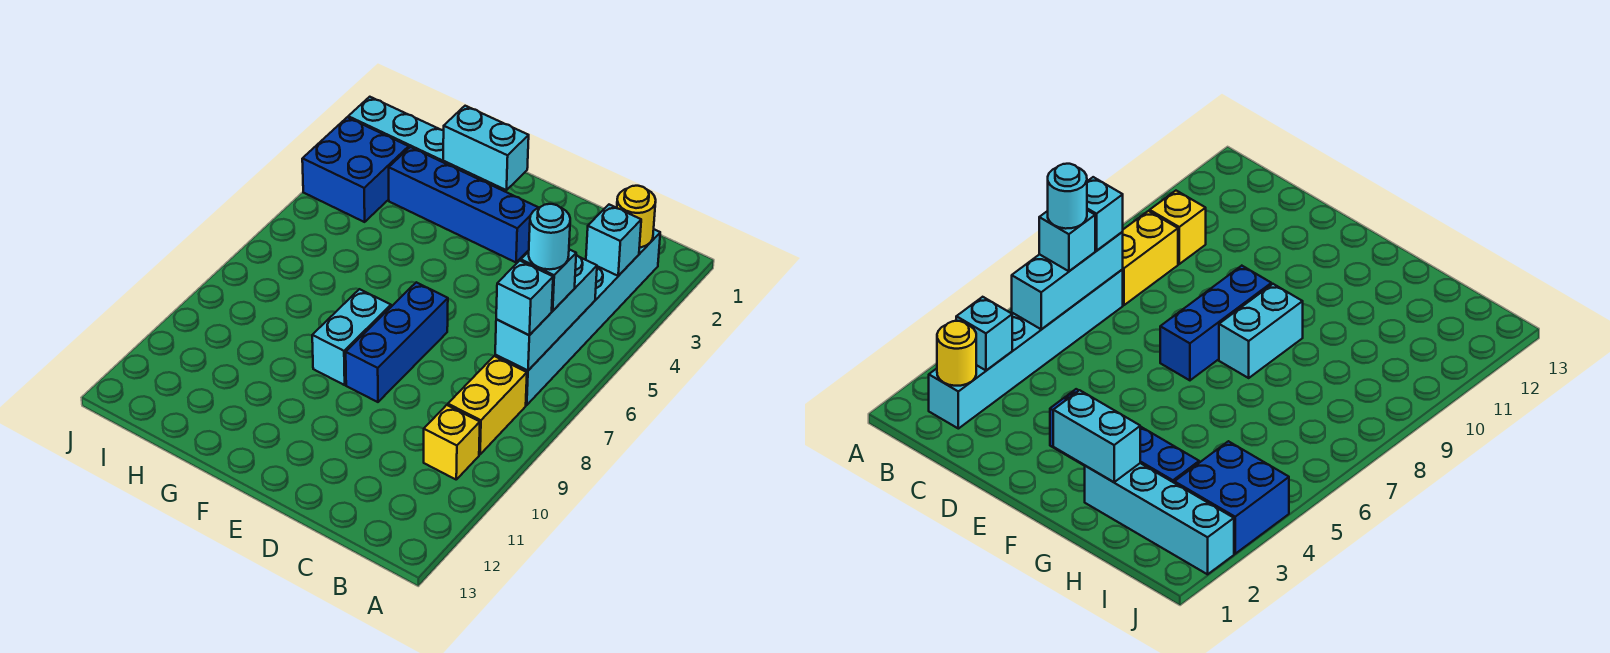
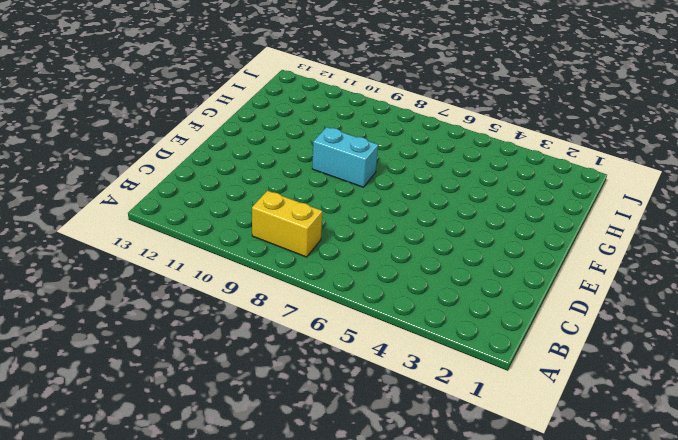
none -> cyan 1x6 brick [495,229,660,405]
none -> yellow 1x1 brick [424,405,480,479]
none -> blue 1x4 brick [389,147,538,262]

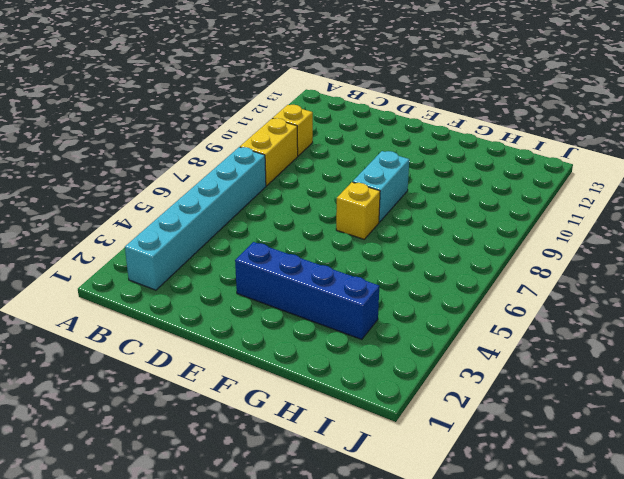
yellow 1x1 brick [336,182,380,239] -> none
none -> blue 1x3 brick [346,282,448,402]
none -> cyan 1x4 brick [348,97,494,186]
none -> blue 2x2 brick [302,117,409,222]

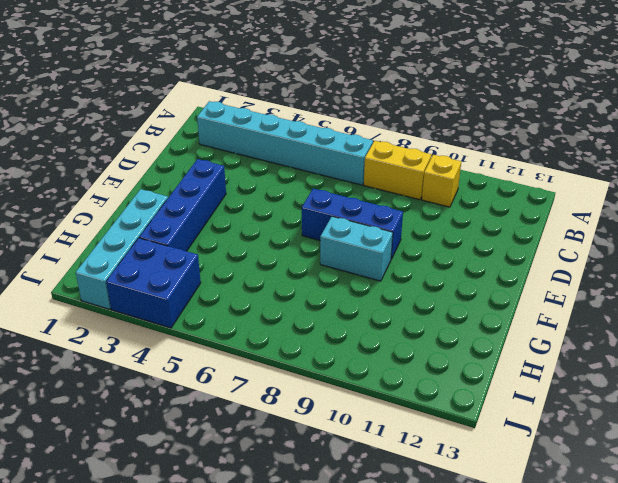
none -> yellow 1x1 round brick [617,186,656,248]
none -> cyan 1x1 brick [586,205,641,276]
none -> cyan 1x3 brick [495,255,597,371]

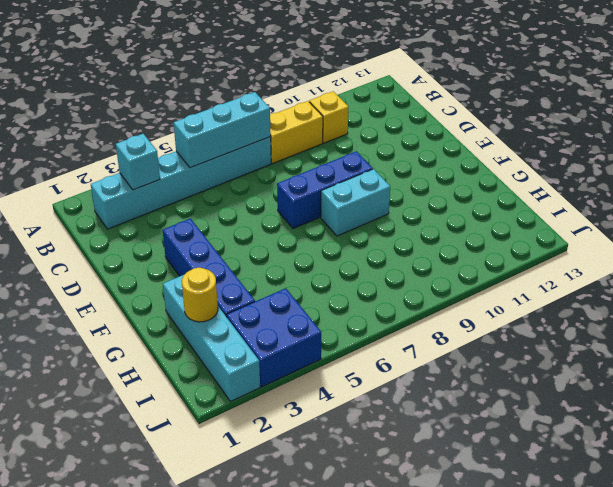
yellow 1x1 round brick [182,268,218,322] -> yellow 1x1 round brick moved to [617,186,656,248]
none -> cyan 1x2 brick [443,106,529,190]
none -> cyan 1x1 brick [521,249,576,311]
none -> cyan 1x1 brick [496,261,553,335]

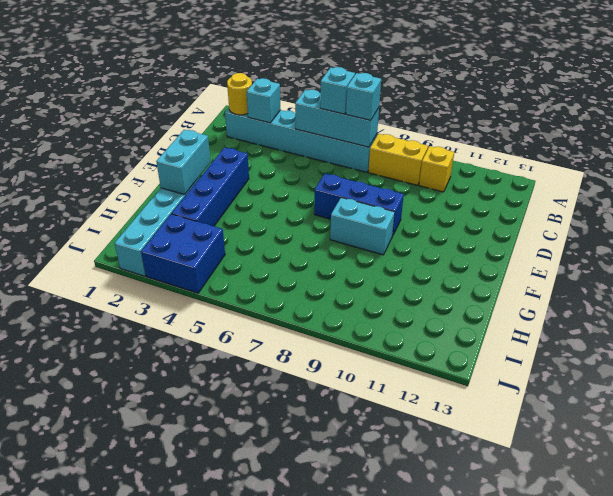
none -> cyan 1x1 round brick [529,204,570,269]

